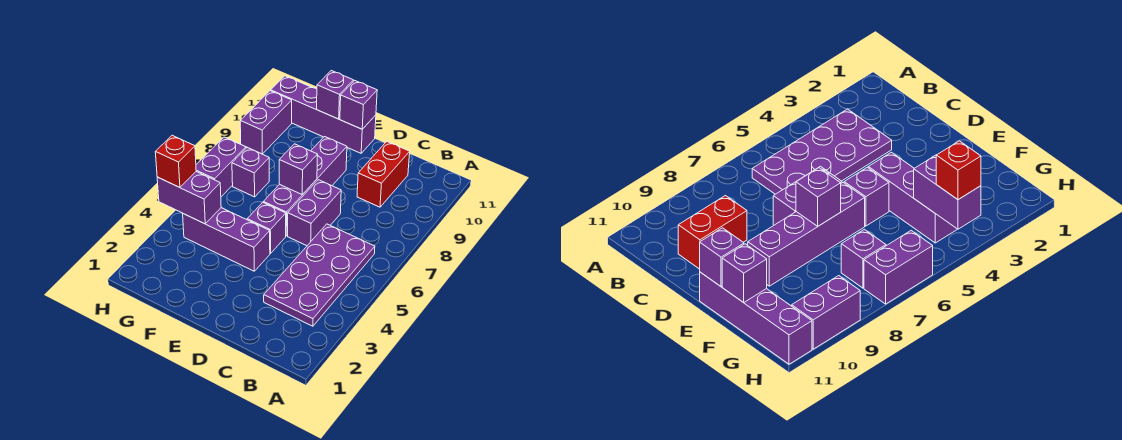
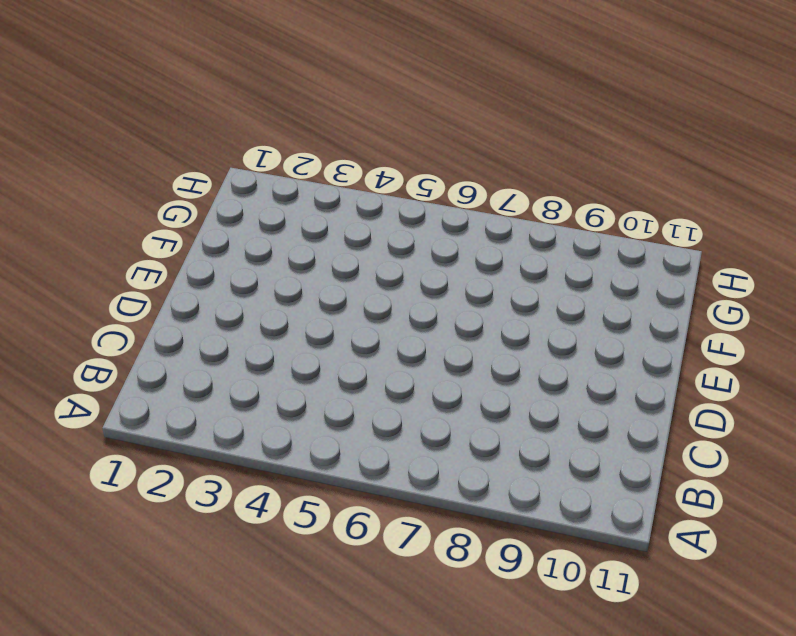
none -> purple 2x4 plate [264,224,375,326]
none -> red 1x2 brick [357,142,410,207]
none -> purple 1x2 brick [288,180,341,246]

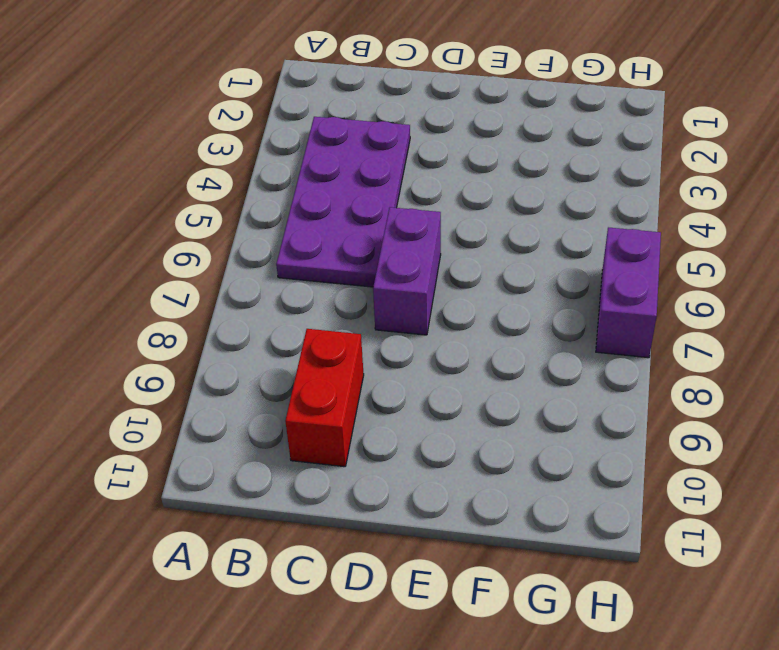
none -> purple 1x3 brick [183,208,270,271]
none -> purple 1x1 brick [247,202,286,253]
none -> purple 1x4 brick [263,137,347,236]

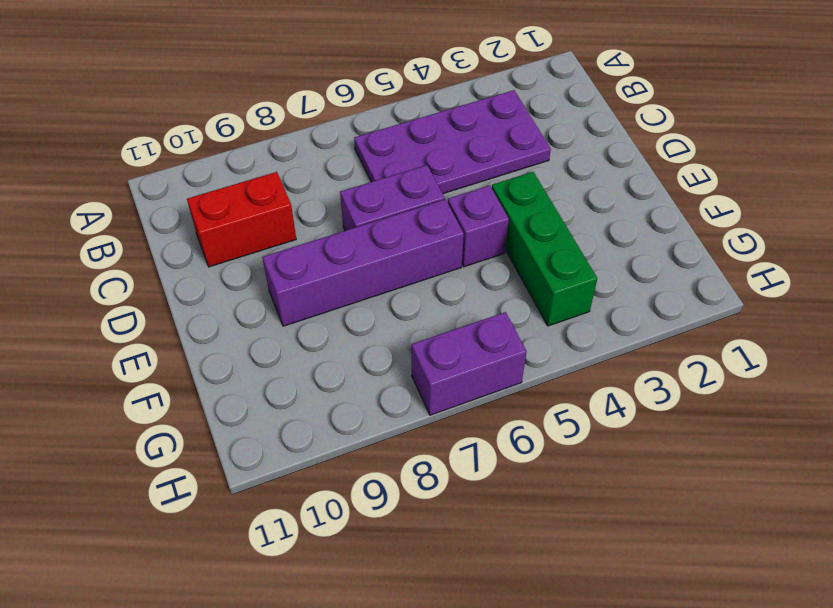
green 1x3 brick [492,172,597,326] -> purple 1x3 brick [183,208,270,271]
none -> purple 1x4 brick [271,76,376,153]
none -> purple 1x1 brick [232,148,269,197]
none -> purple 1x2 brick [240,91,292,154]

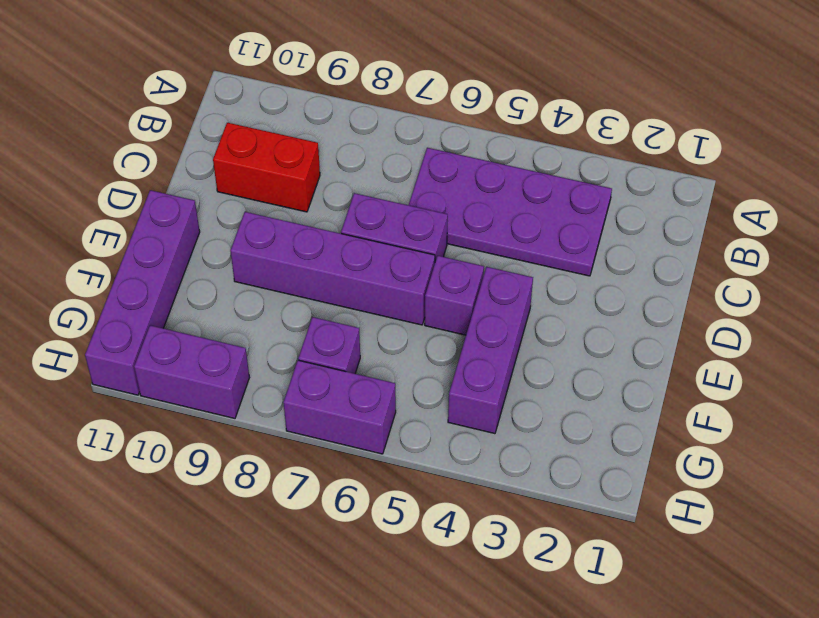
none -> purple 1x1 brick [279,144,318,195]
none -> purple 1x1 brick [340,80,377,129]
none -> purple 1x1 brick [317,71,353,119]

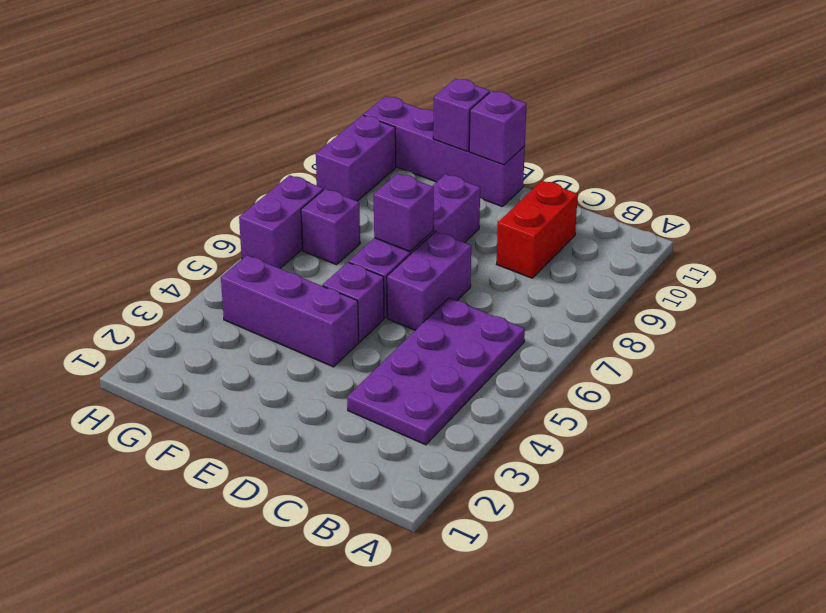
none -> purple 1x2 brick [157,172,221,224]
none -> red 1x1 brick [155,135,196,188]

